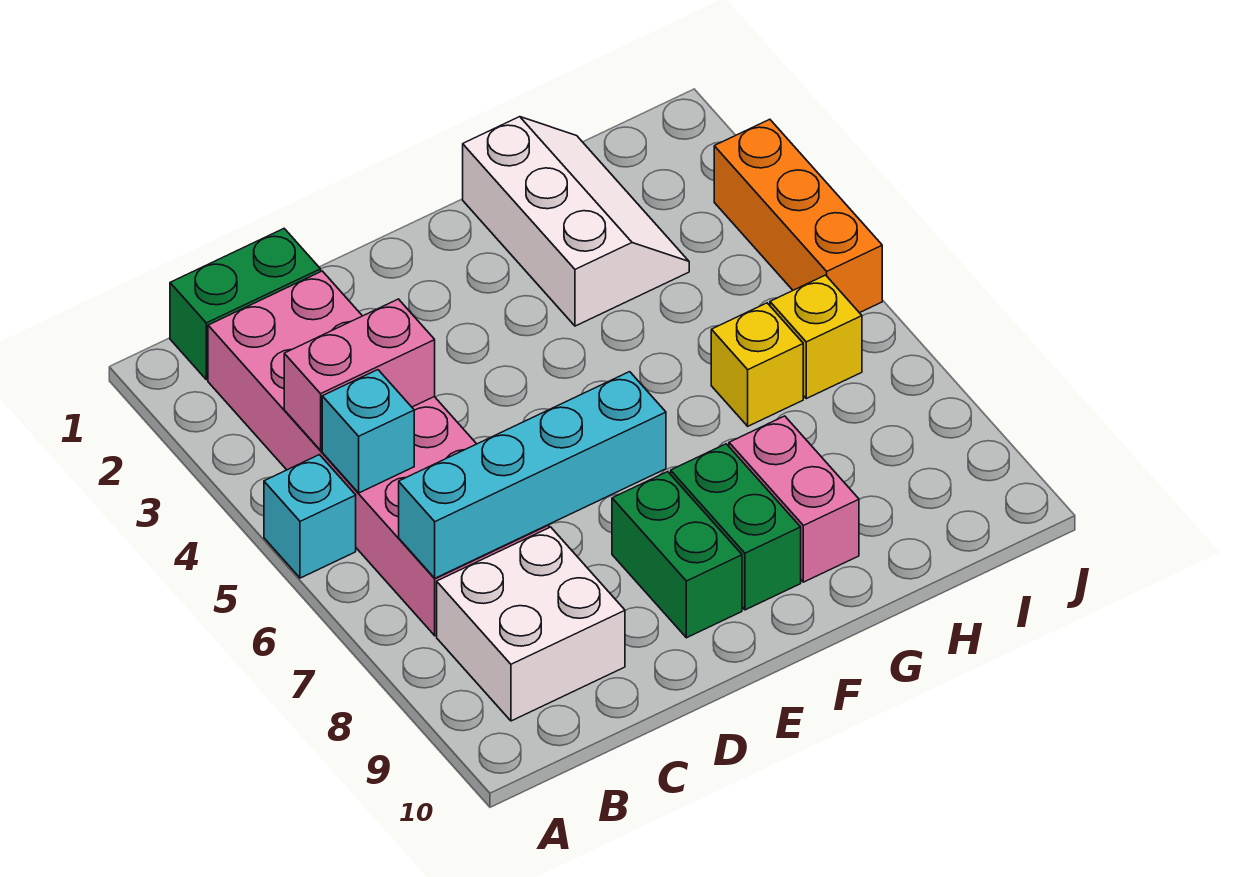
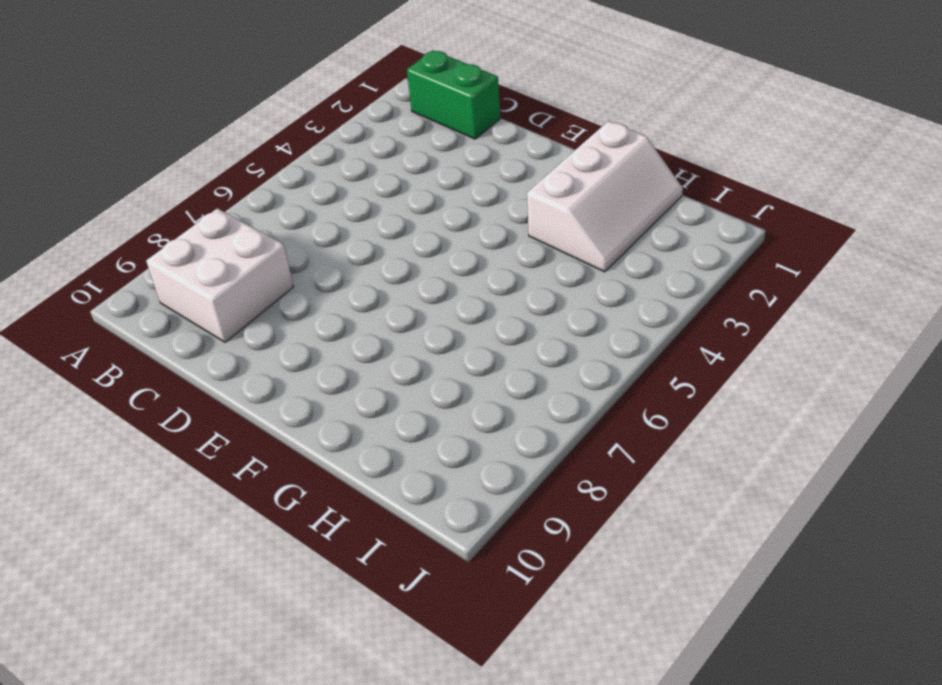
none -> cyan 1x1 brick [264,455,356,578]
none -> pink 2x6 brick [208,271,549,636]
none -> green 1x2 brick [612,472,742,638]

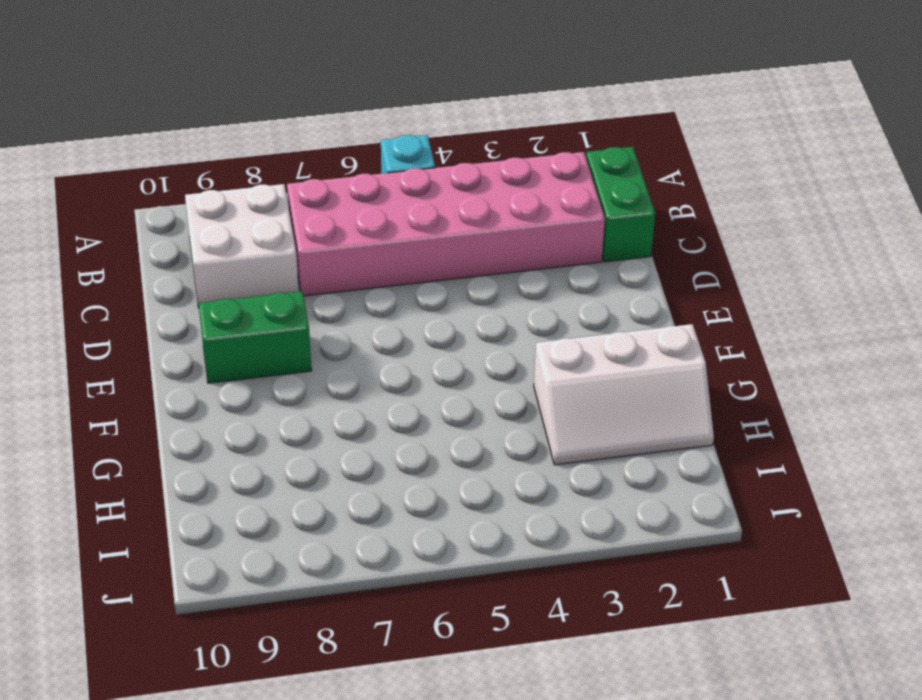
none -> green 1x2 brick [671,444,801,610]
none -> pink 1x2 brick [729,416,859,582]
none -> yellow 1x1 brick [711,303,803,426]

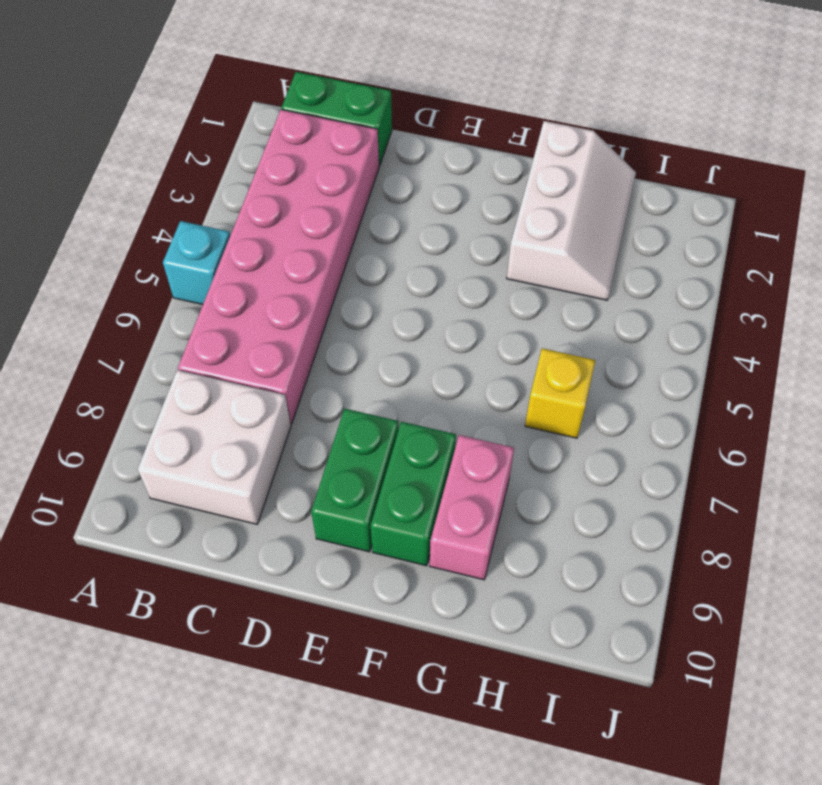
none -> yellow 1x1 brick [770,275,862,399]
none -> orange 1x3 brick [714,119,882,313]
none -> pink 1x2 brick [284,299,435,450]

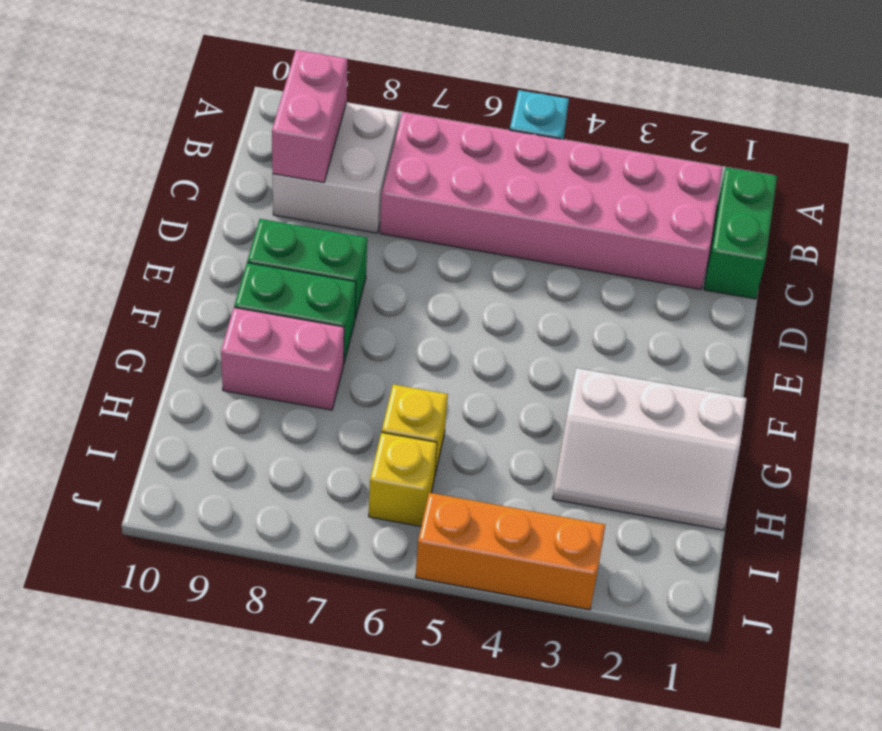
pink 1x2 brick [272,50,347,182] -> pink 1x2 brick moved to [284,299,435,450]
none -> cyan 1x1 brick [322,370,414,493]
none -> cyan 1x4 brick [399,372,666,578]

